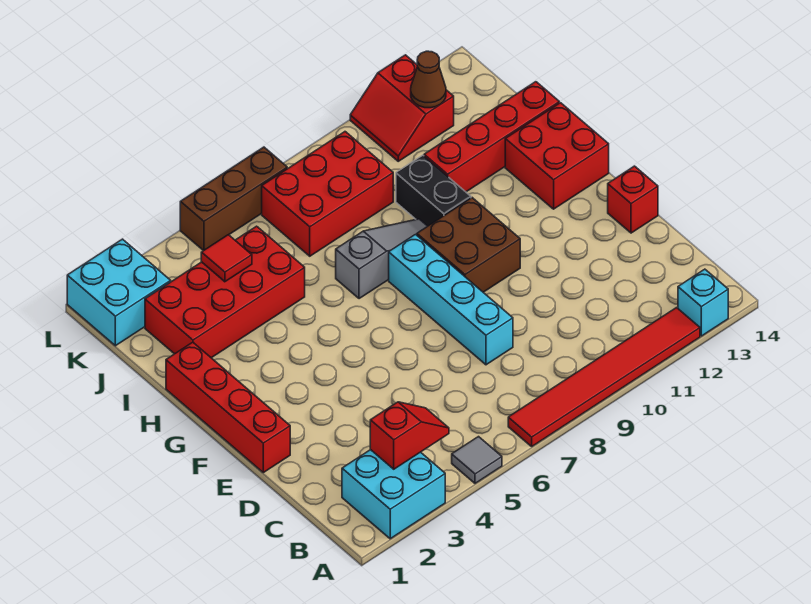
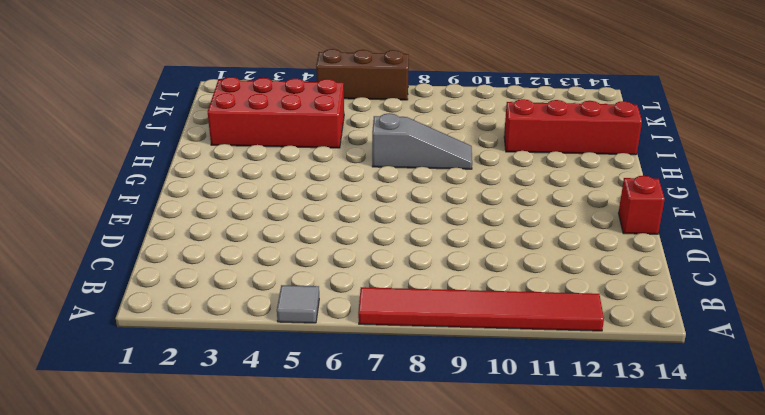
none -> cyan 2x2 brick [342,450,445,539]
none -> cyan 1x1 brick [678,269,728,336]
none -> cyan 1x4 brick [389,235,513,365]

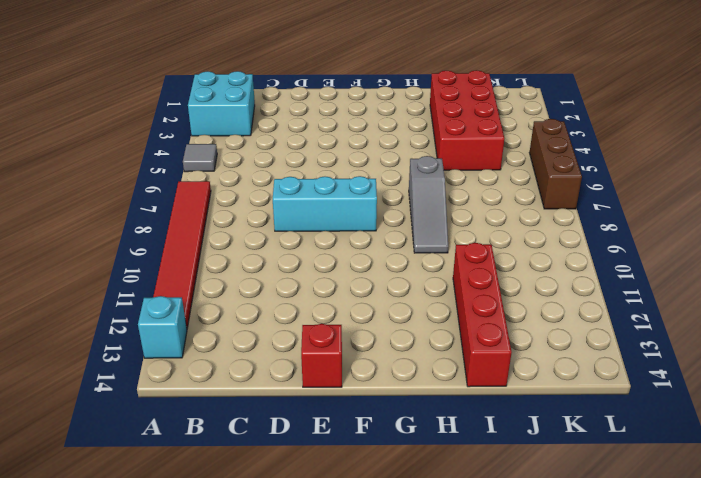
cyan 1x3 brick [273,176,377,231] -> cyan 1x4 brick [389,235,513,365]
none -> red 1x4 brick [166,342,290,473]
none -> brown 2x2 brick [417,198,520,292]
none -> red 2x2 brick [505,103,609,209]

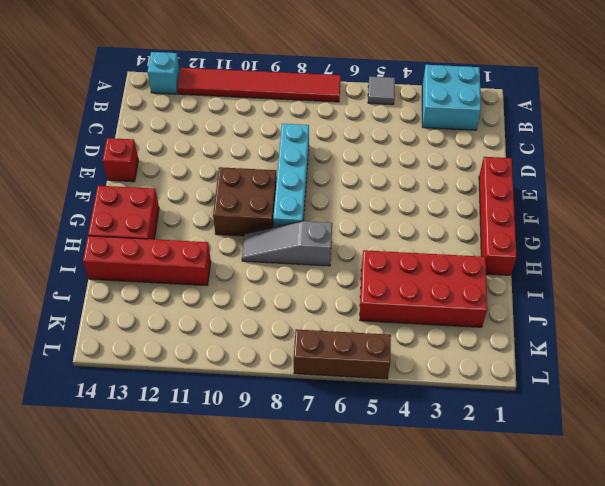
none -> black 1x2 brick [396,155,471,226]
none -> red 2x3 brick [262,132,393,256]
none -> cyan 2x2 brick [67,239,171,346]

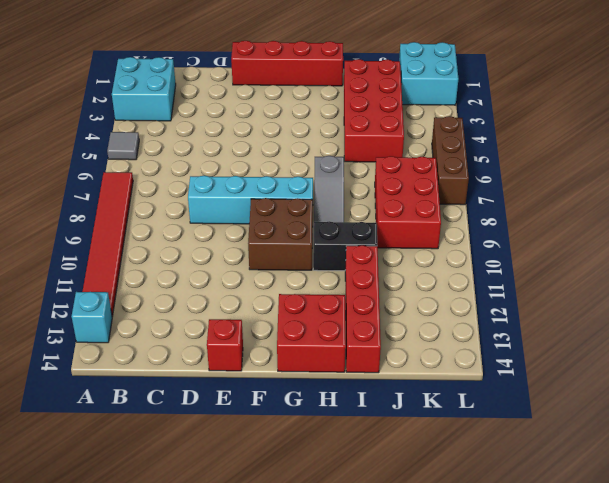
none -> red 2x2 slope [350,55,454,161]
none -> red 1x2 slope [370,402,449,469]
none -> red 1x1 tile [201,235,252,282]

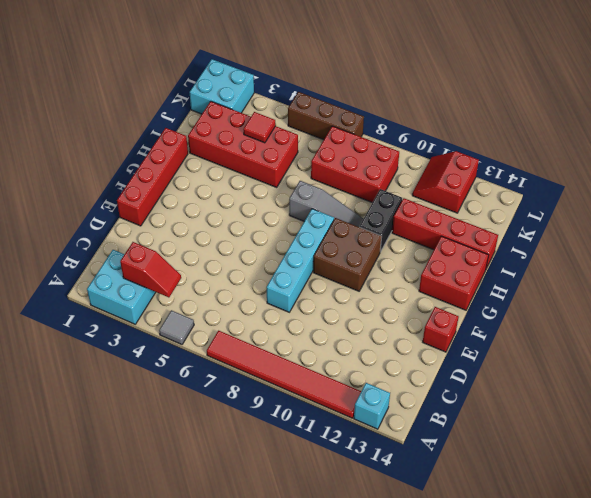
none -> brown 1x1 cone [411,51,446,108]

